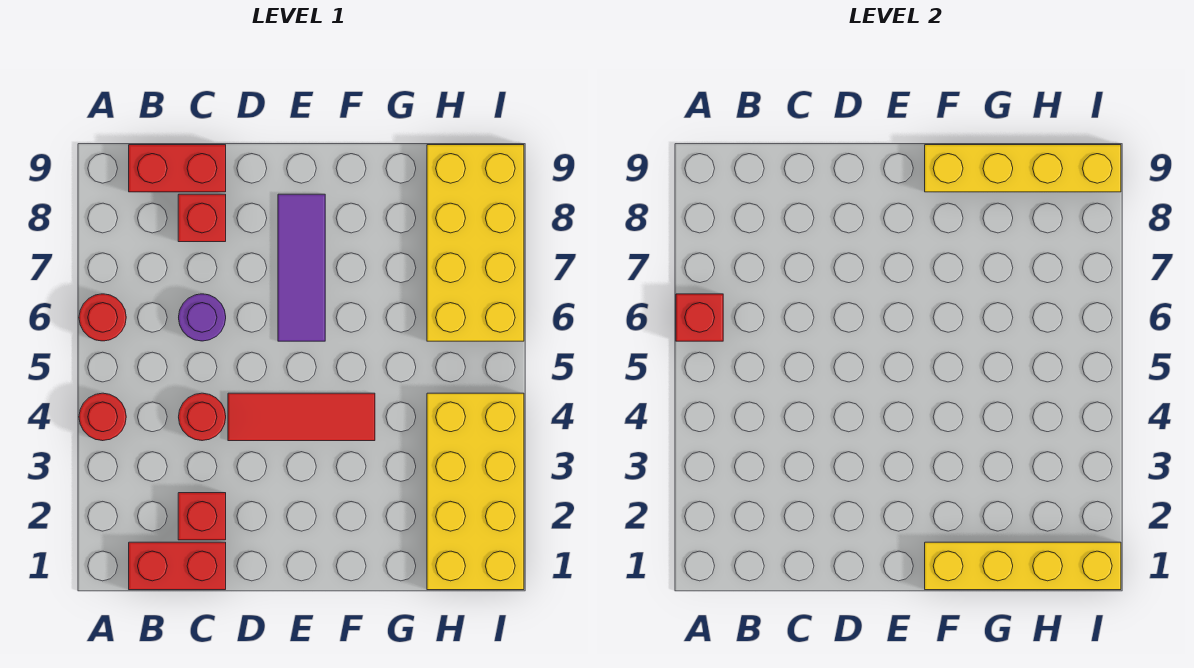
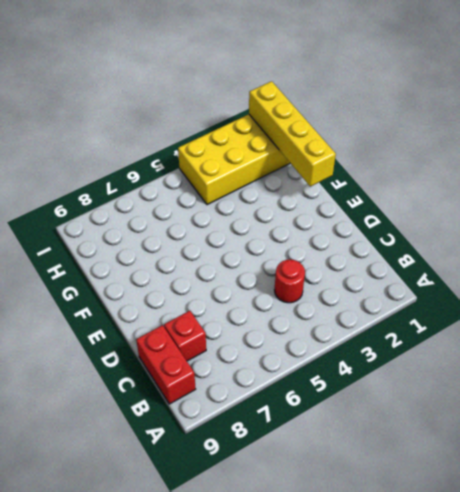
none -> red 1x1 round brick [79,393,126,441]
none -> red 1x1 round brick [79,294,126,341]
none -> red 1x2 brick [129,542,226,590]

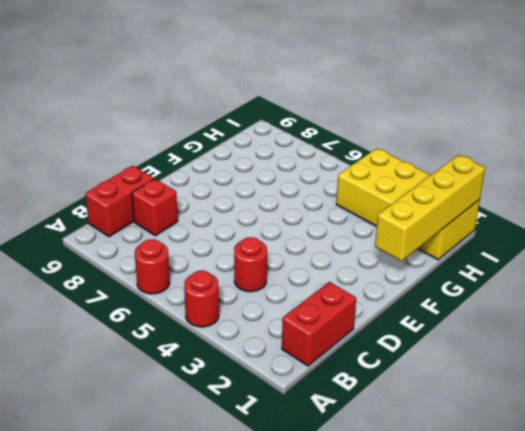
none -> red 1x1 brick [178,493,226,540]
none -> purple 1x1 round brick [179,294,226,341]
none -> red 1x3 tile [228,393,375,441]

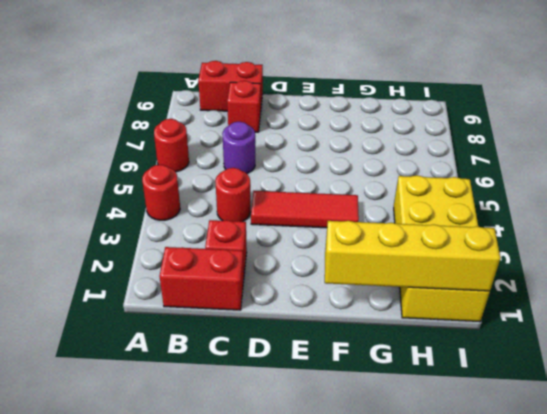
none -> purple 1x3 tile [278,194,325,341]
none -> yellow 2x4 brick [427,145,524,341]
none -> red 1x1 brick [676,294,723,341]

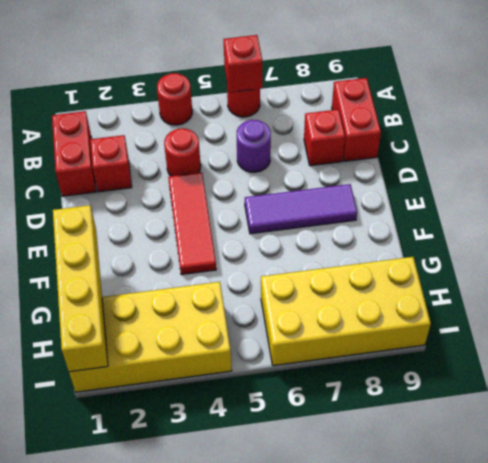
none -> yellow 1x4 brick [925,145,1121,192]

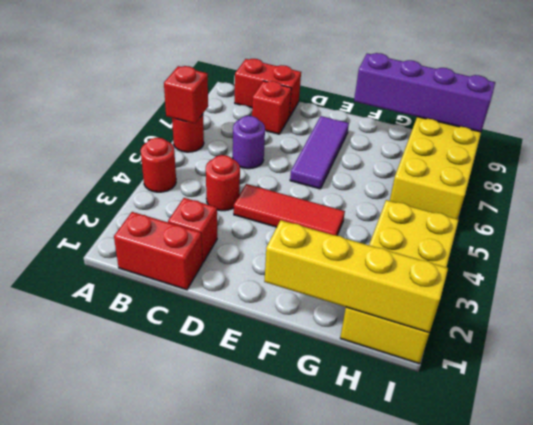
purple 1x4 brick [354,53,495,132] -> yellow 1x4 brick [925,145,1121,192]

